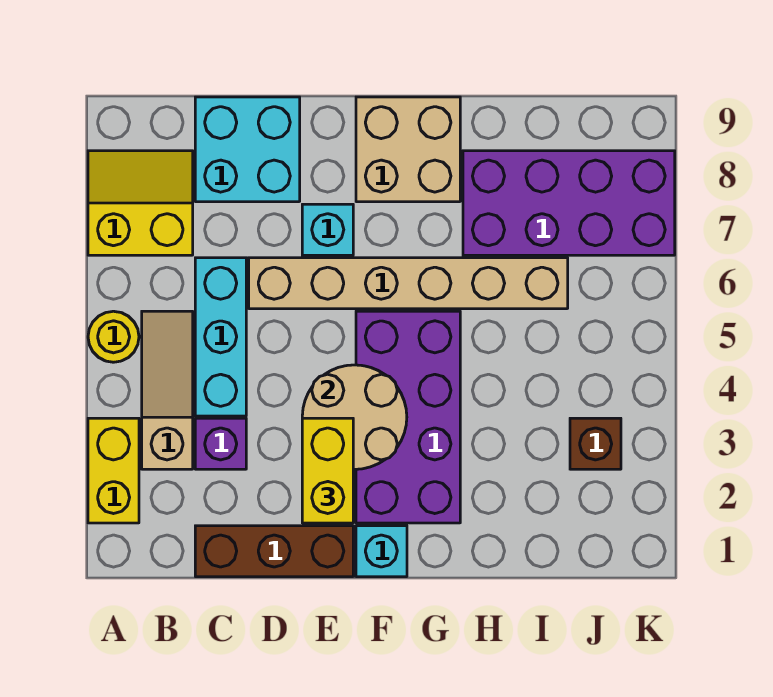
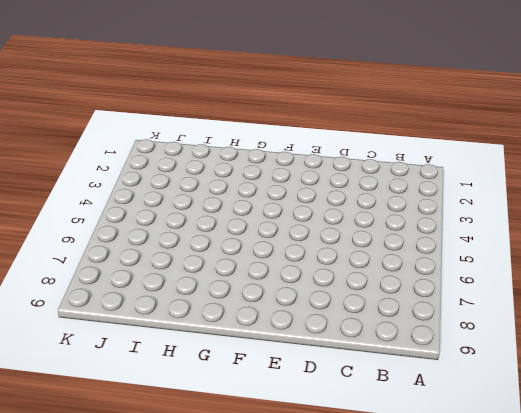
none -> yellow 1x2 brick [88,418,139,523]
none -> yellow 1x1 round brick [88,311,139,362]
none -> yellow 2x2 slope [88,151,193,255]

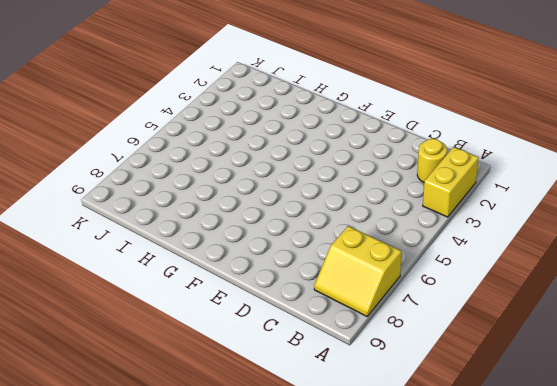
yellow 1x1 round brick [417,139,447,182] -> yellow 1x1 round brick moved to [88,311,139,362]
none -> tan 1x3 slope [142,311,193,469]
none -> brown 1x3 brick [195,526,353,577]
none -> purple 1x1 brick [195,418,246,469]

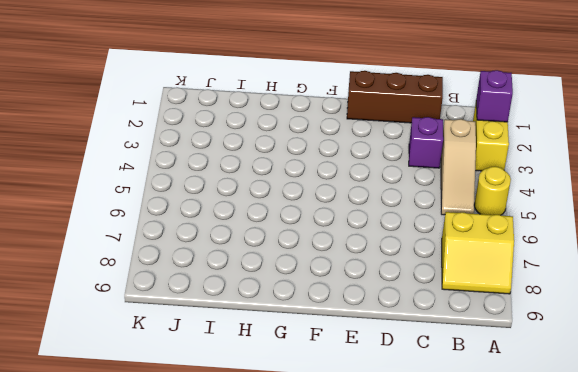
purple 1x1 brick [476,70,513,122] -> none
none -> cyan 1x3 brick [195,258,246,416]
none -> cyan 2x2 brick [195,97,300,202]
none -> tan 1x6 brick [249,258,568,309]

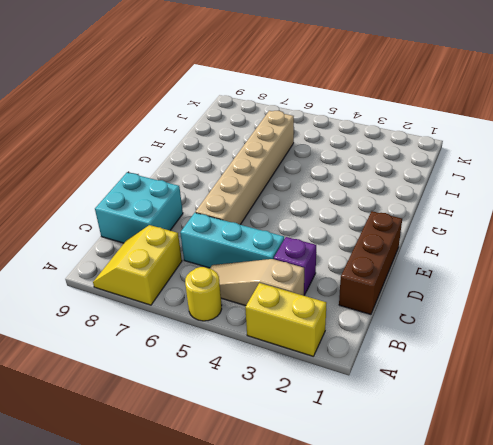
none -> cyan 1x1 brick [302,204,353,255]
none -> cyan 1x1 brick [356,526,407,577]
none -> purple 2x4 brick [356,311,460,523]

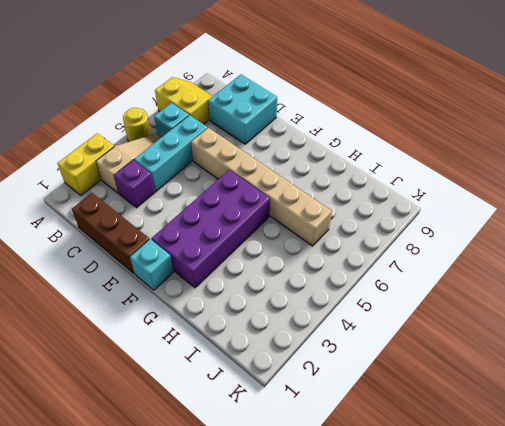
cyan 1x1 brick [154,103,189,137] -> cyan 1x1 brick moved to [302,204,353,255]
none -> tan 2x2 brick [356,97,460,202]
none -> purple 2x4 brick [463,151,675,255]
none -> brown 1x1 brick [570,418,621,469]

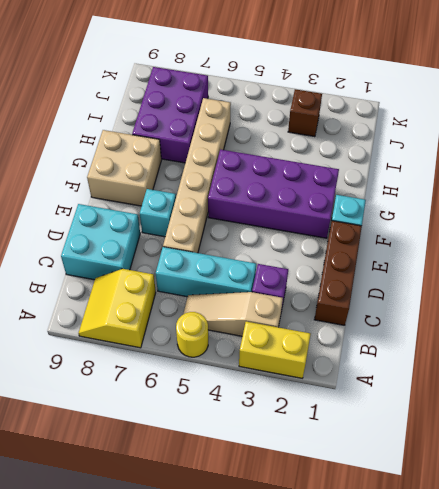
purple 2x3 brick [132,67,208,163] -> purple 2x4 brick [463,151,675,255]
none -> tan 2x2 round brick [302,365,407,469]
none -> yellow 1x2 brick [302,418,353,523]

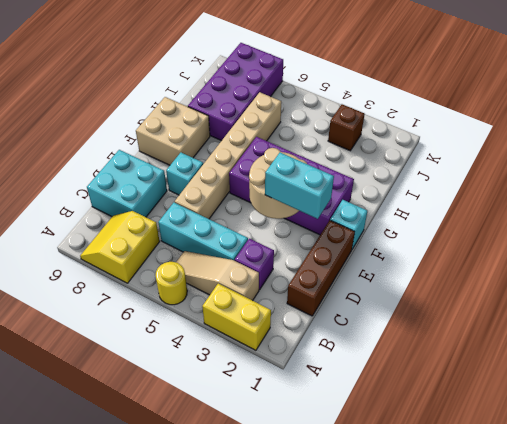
cyan 1x2 brick [265,153,334,219] -> yellow 1x2 brick [302,418,353,523]

